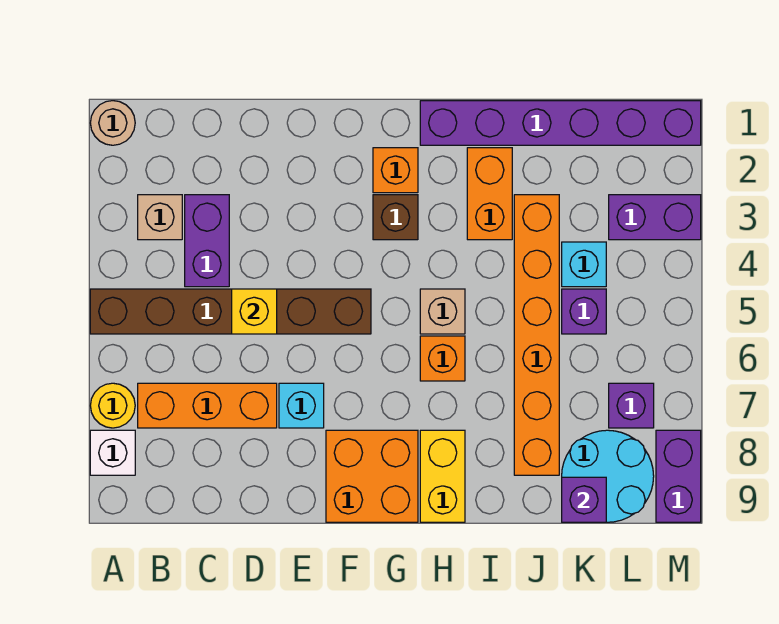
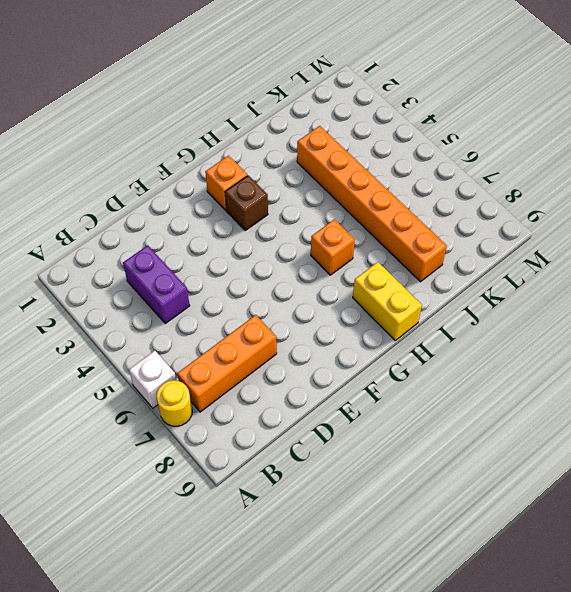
white 1x1 brick [129,351,176,408] -> white 1x1 brick moved to [90,430,135,475]
none -> tan 1x1 round brick [90,101,135,145]
none -> brown 1x6 brick [90,289,371,334]
none -> tan 1x1 brick [138,195,182,240]

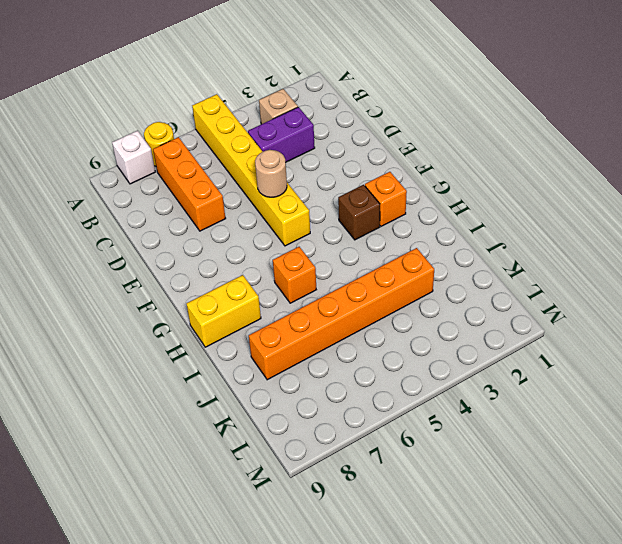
yellow 1x6 brick [192,94,310,246] -> brown 1x6 brick [90,289,371,334]
tan 1x1 round brick [255,150,287,197] -> tan 1x1 round brick moved to [90,101,135,145]
none -> cyan 1x1 brick [279,383,324,428]
none -> orange 2x2 brick [326,430,418,522]
none -> purple 1x6 brick [420,101,701,145]

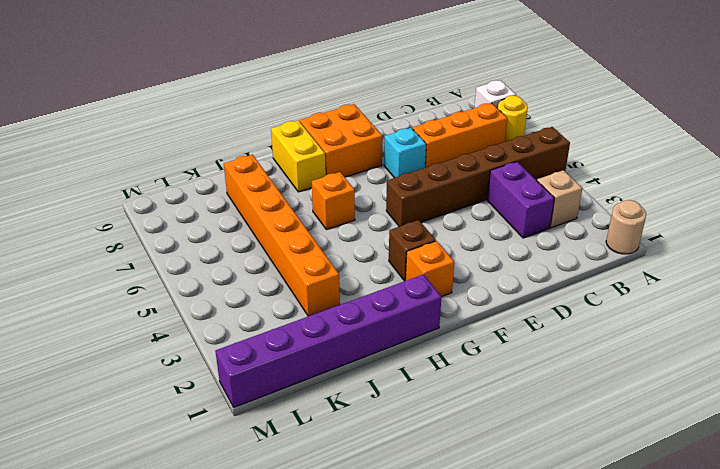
none -> tan 1x1 brick [420,289,465,334]
none -> orange 1x2 brick [467,148,512,240]
none -> cyan 1x1 brick [562,242,606,287]

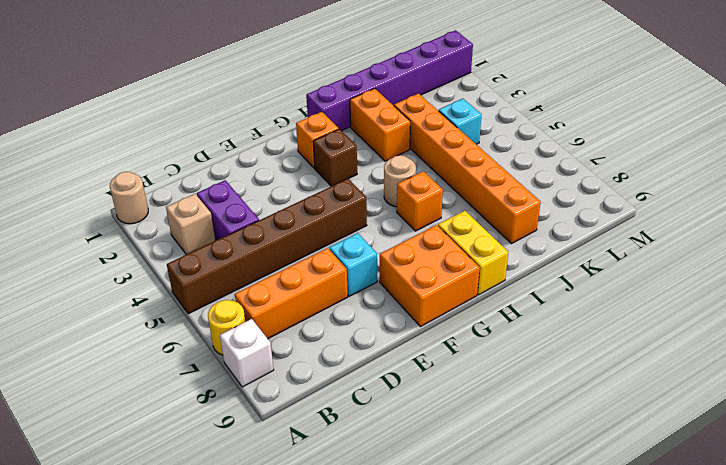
tan 1x1 round brick [384,155,416,207] -> tan 1x1 brick [420,289,465,334]
none -> purple 1x1 brick [562,289,606,334]
none -> cyan 2x2 round brick [562,430,654,522]
none -> purple 1x2 brick [609,195,701,240]

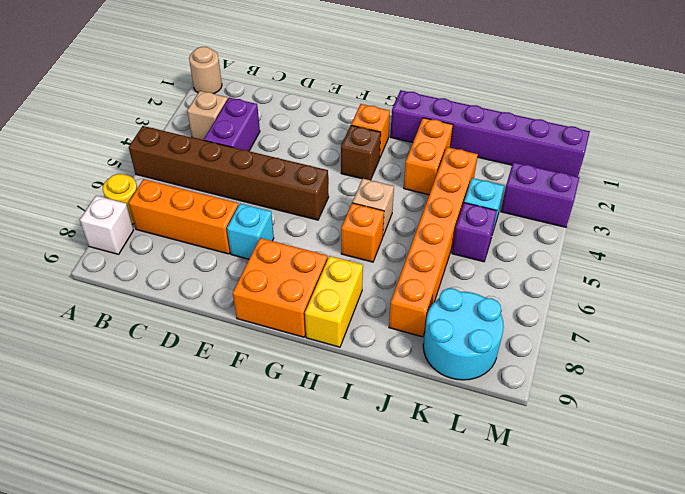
none -> purple 1x1 brick [609,383,654,428]
none -> purple 1x2 brick [656,430,701,522]
none -> yellow 1x1 brick [232,289,277,334]

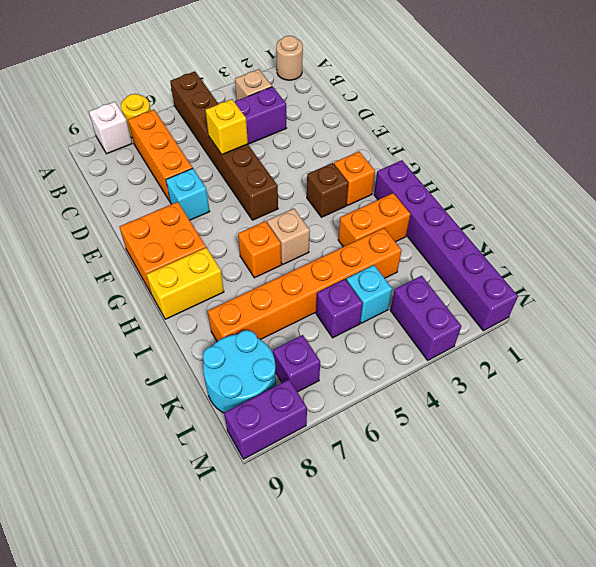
none -> purple 1x1 brick [562,477,606,522]

